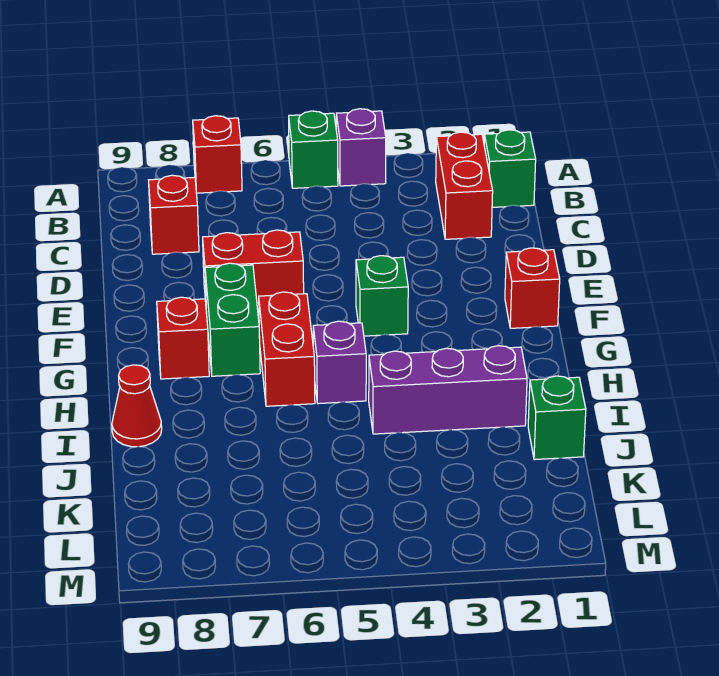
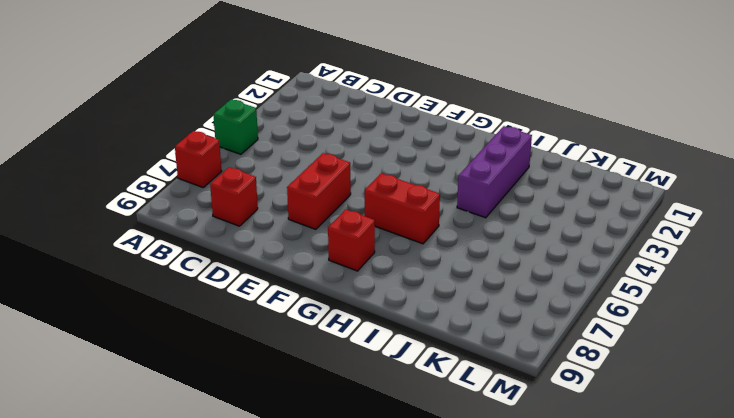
none -> purple 1x1 brick [336,109,386,186]
none -> green 1x1 brick [484,130,536,207]
none -> red 1x2 brick [436,132,493,239]

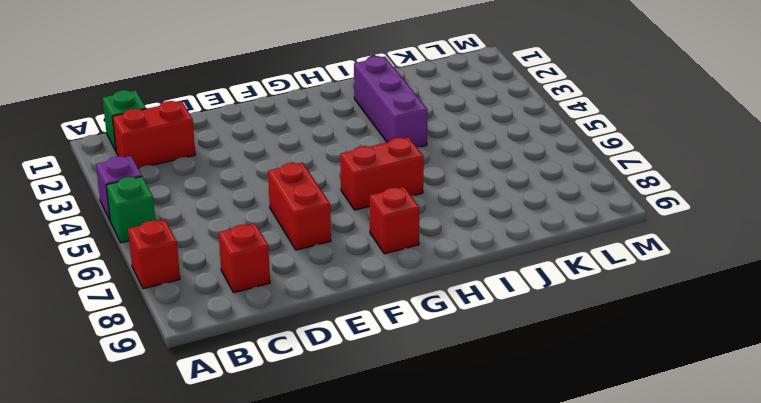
none -> red 1x1 brick [505,248,560,328]
none -> green 1x1 brick [356,256,408,336]
none -> green 1x2 brick [205,263,260,376]

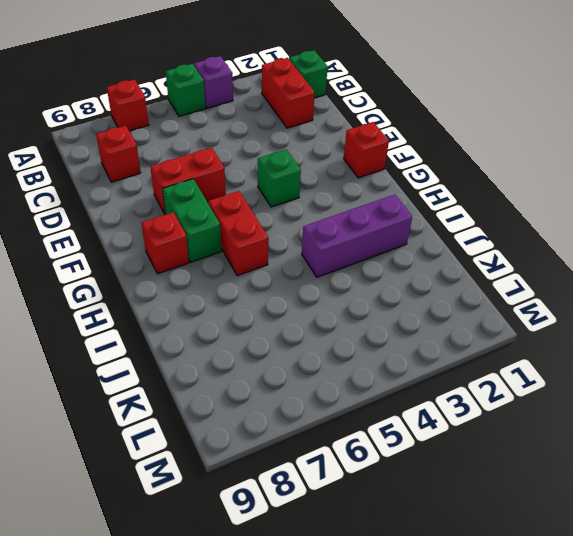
none -> purple 1x1 brick [313,321,366,404]
none -> red 1x1 cone [112,365,162,447]
none -> green 1x1 brick [528,376,586,460]

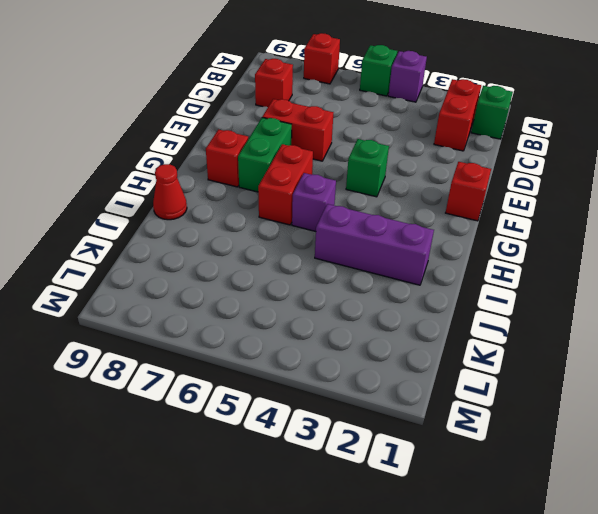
none -> green 1x1 brick [528,376,586,460]

